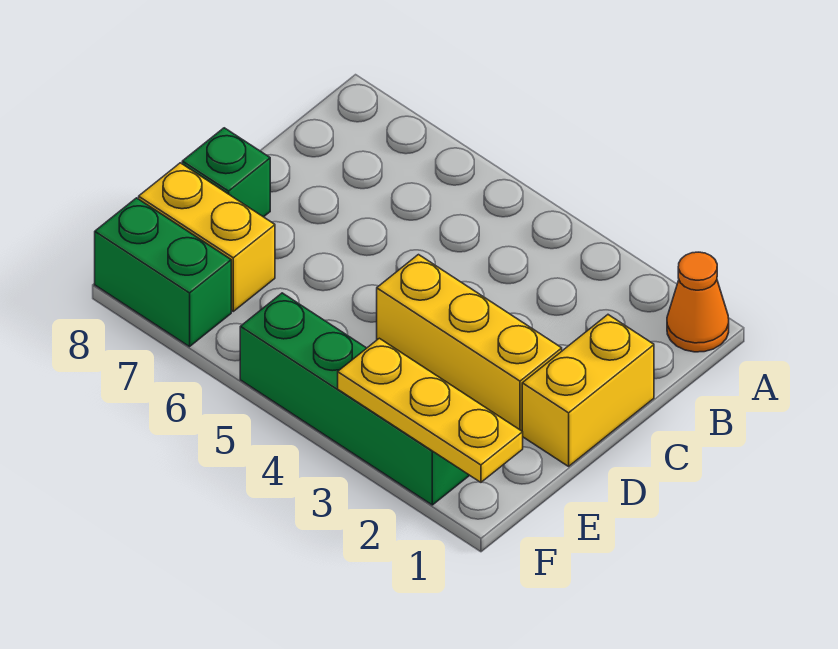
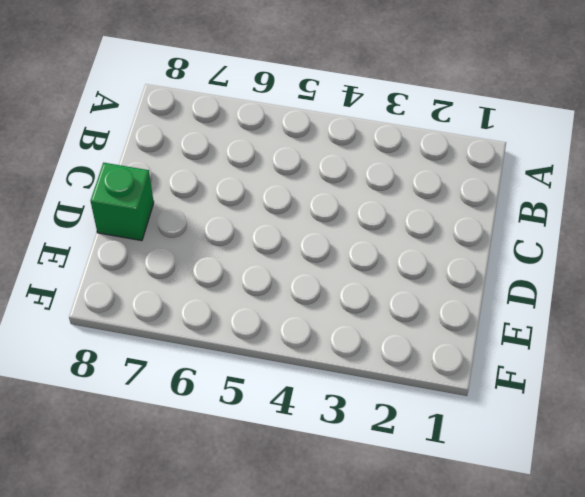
none -> orange 1x1 cone [667,252,729,352]
none -> yellow 1x2 brick [522,315,654,466]

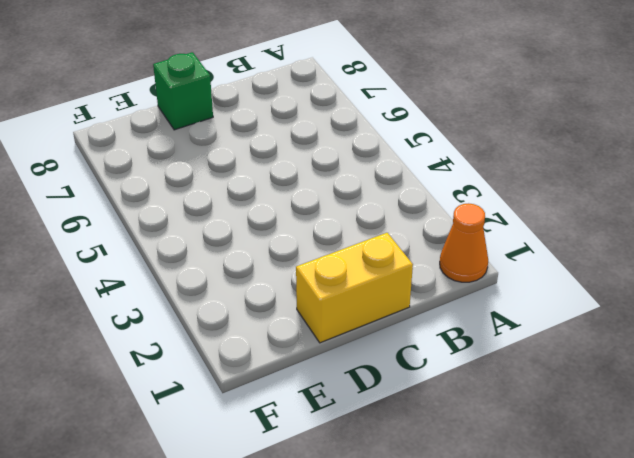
none -> yellow 1x3 brick [377,255,562,431]
none -> yellow 1x2 brick [139,163,275,311]

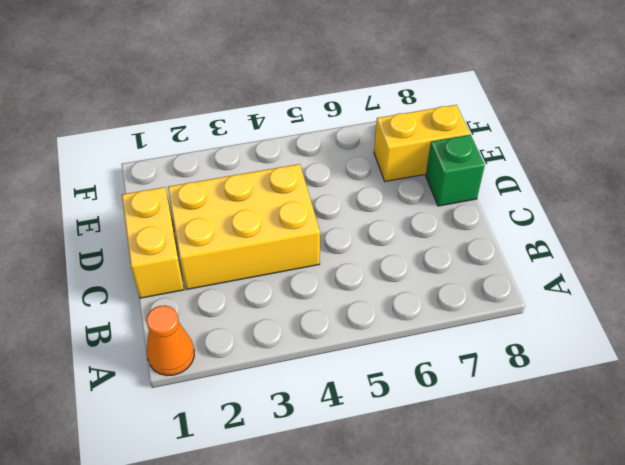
yellow 2x3 brick [168,164,320,289] -> yellow 1x3 brick [377,255,562,431]
none -> green 1x4 brick [240,293,469,505]
none -> green 1x2 brick [95,198,231,347]

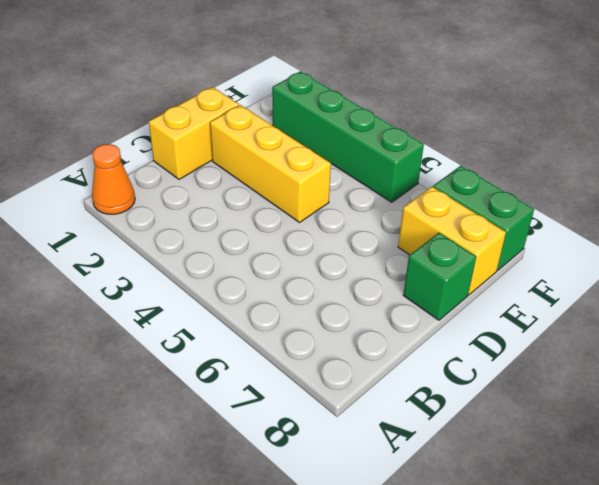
none -> yellow 1x3 plate [338,338,523,482]

